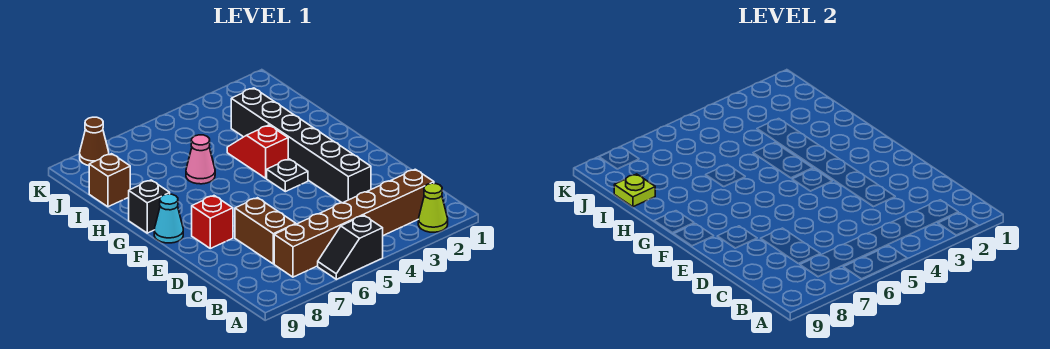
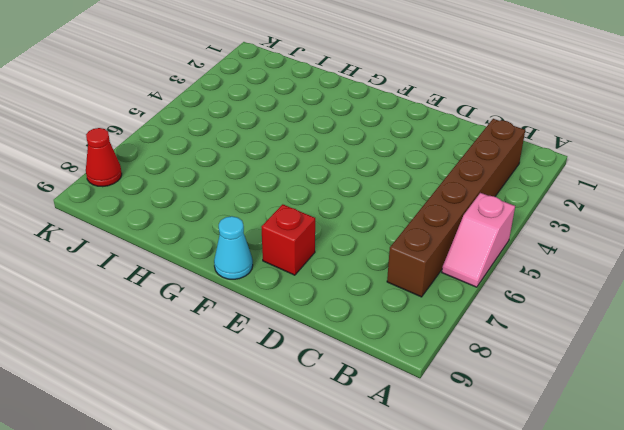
pink 1x2 slope [442,193,515,287] -> black 1x2 slope [318,215,383,279]
red 1x1 cone [86,128,122,187] -> brown 1x1 cone [80,117,109,166]
none -> lime 1x1 cone [418,183,448,232]
none -> brown 1x2 brick [235,198,296,264]
none -> black 1x6 brick [231,88,371,203]

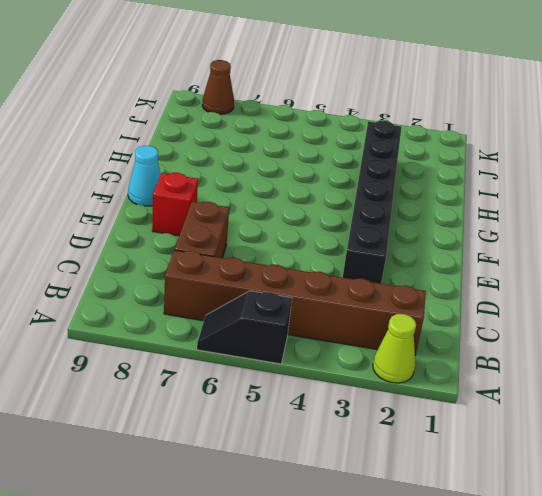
none -> black 1x1 plate [267,159,308,192]
none -> red 1x2 slope [227,125,288,178]
none -> black 1x1 brick [129,180,170,233]

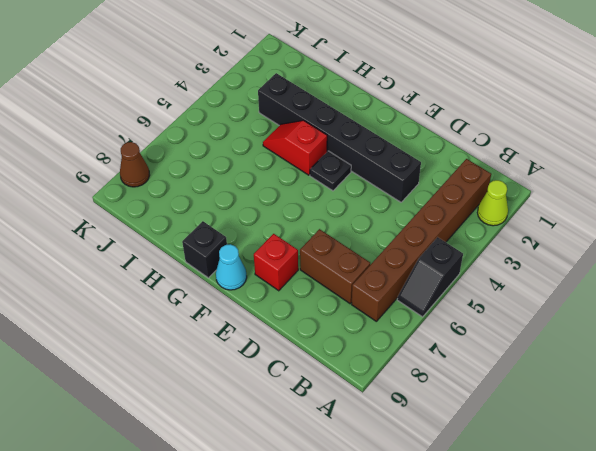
none -> pink 1x1 cone [186,135,215,184]
none -> brown 1x1 brick [89,154,130,207]
none -> lime 1x1 plate [614,174,655,207]

